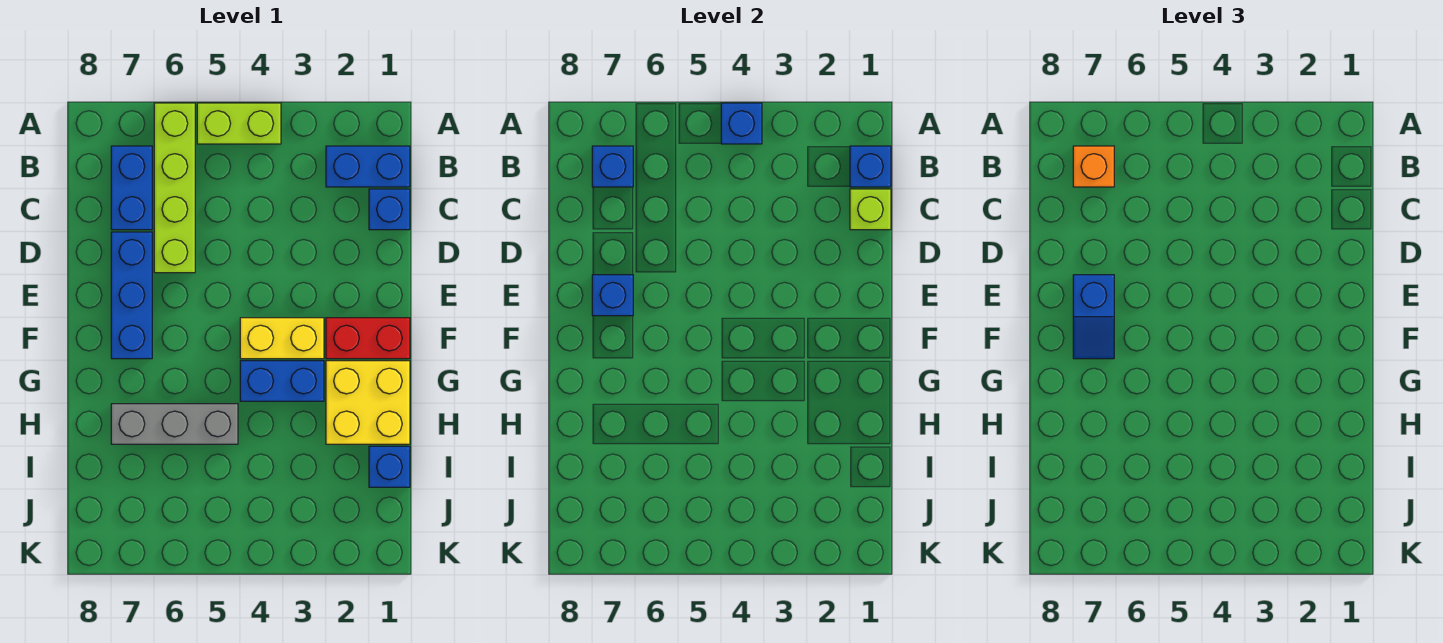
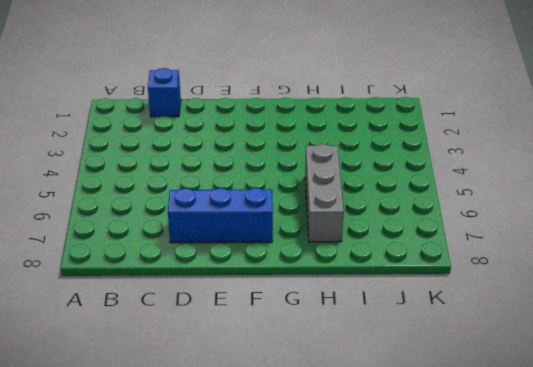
none -> lime 1x2 brick [197,103,281,144]
none -> lime 1x4 brick [154,103,195,273]
none -> blue 1x2 brick [326,146,410,187]

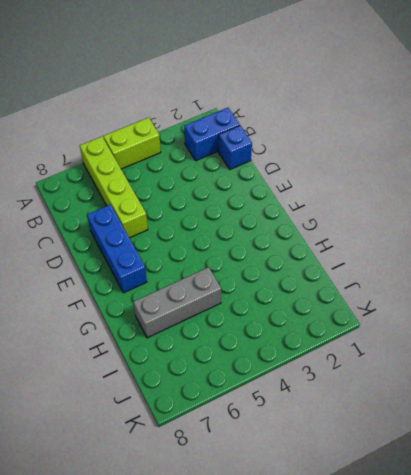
none -> blue 1x2 brick [111,146,152,230]
none -> red 1x2 brick [326,318,410,359]
none -> yellow 1x2 brick [240,318,324,359]

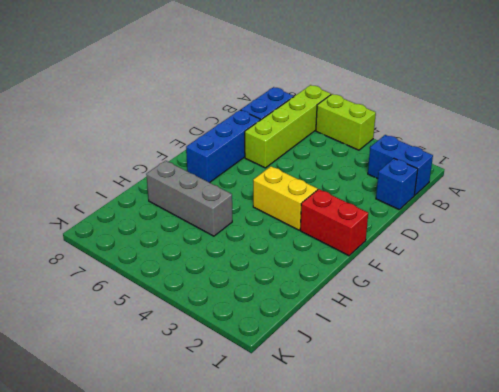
none -> yellow 2x2 brick [326,361,410,444]
none -> blue 1x2 brick [240,361,324,401]
none -> blue 1x1 brick [369,446,410,487]

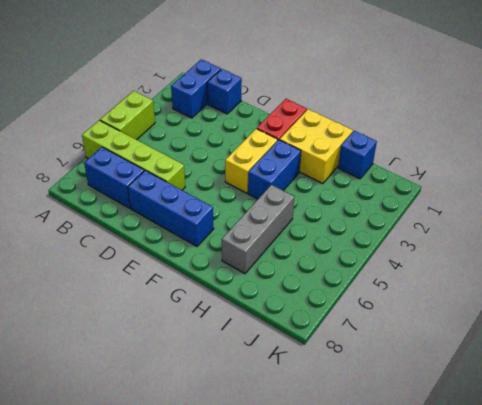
none -> blue 1x1 brick [721,103,762,144]
none -> blue 1x1 brick [850,146,891,187]
none -> blue 1x1 brick [592,146,633,187]

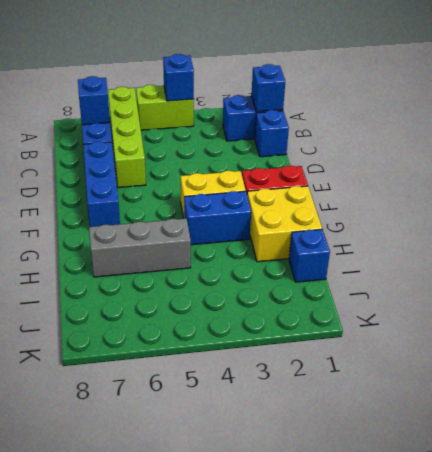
none -> lime 1x1 brick [850,189,891,230]
none -> blue 1x1 brick [592,275,633,316]
none -> orange 1x1 brick [1073,146,1114,187]

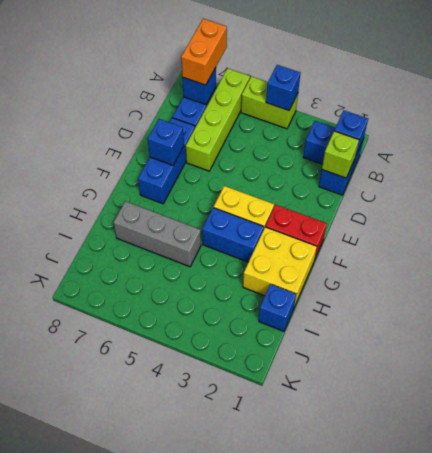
orange 1x2 brick [181,19,227,85] -> orange 1x1 brick [1073,146,1114,187]
none -> blue 1x2 slope [1073,275,1114,359]

